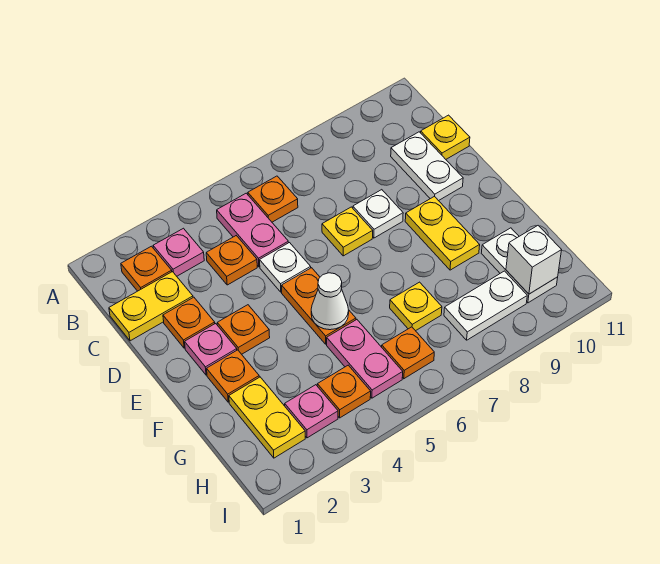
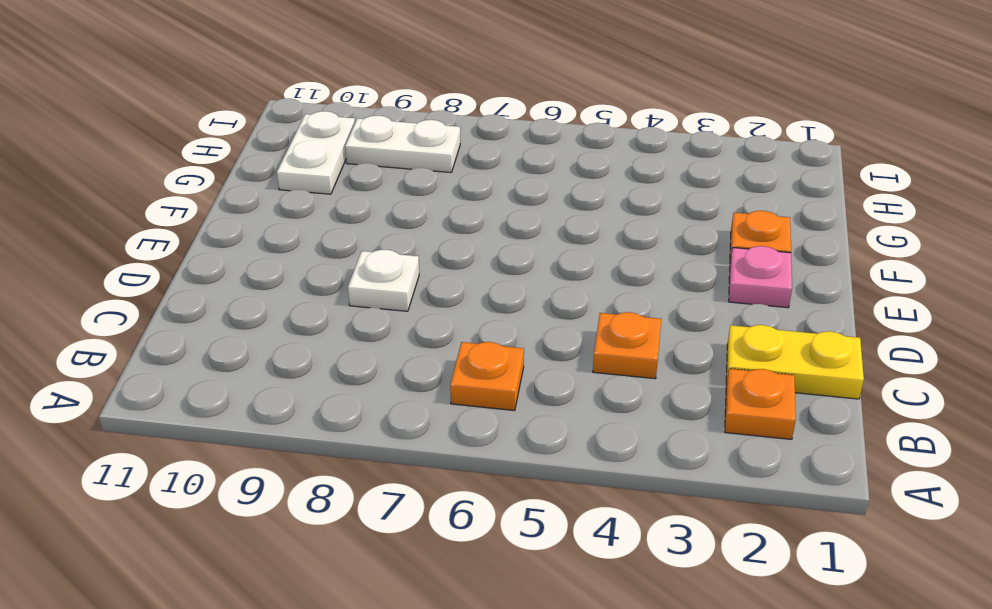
none -> pink 1x1 plate [153,228,204,276]
none -> pink 1x2 plate [217,193,289,267]
none -> white 1x2 plate [391,132,463,201]

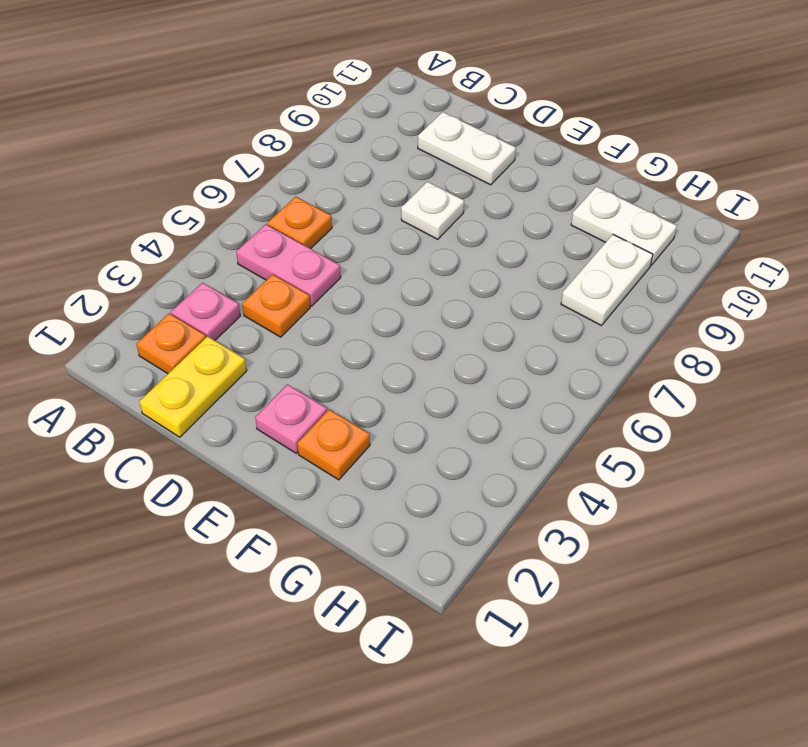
none -> yellow 1x1 plate [421,115,470,159]
none -> orange 1x1 plate [163,297,215,348]
none -> white 1x1 plate [260,243,311,292]

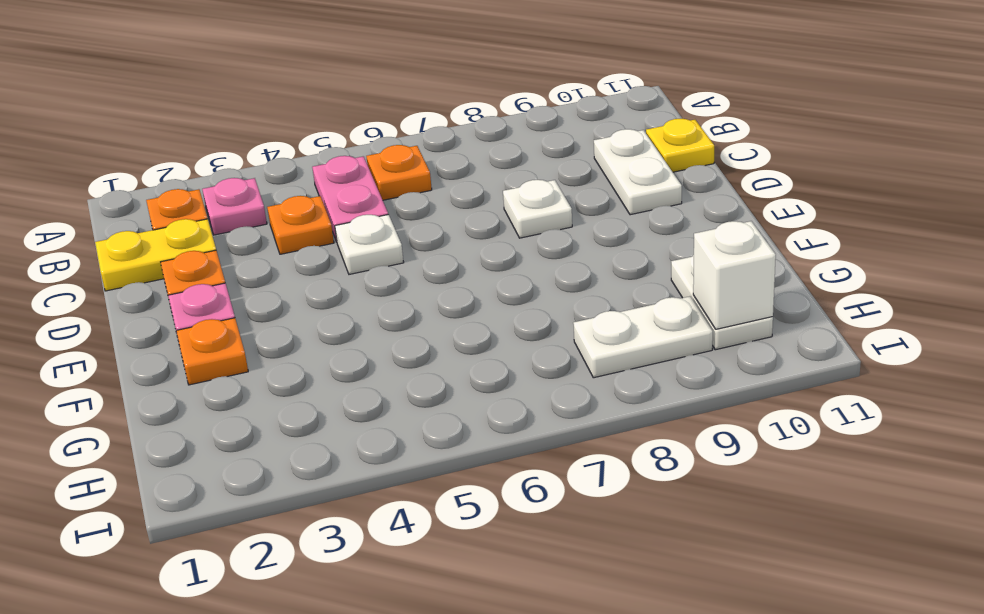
none -> yellow 1x1 plate [322,207,373,256]
none -> orange 1x1 plate [217,305,270,354]
none -> orange 1x2 plate [282,268,356,344]

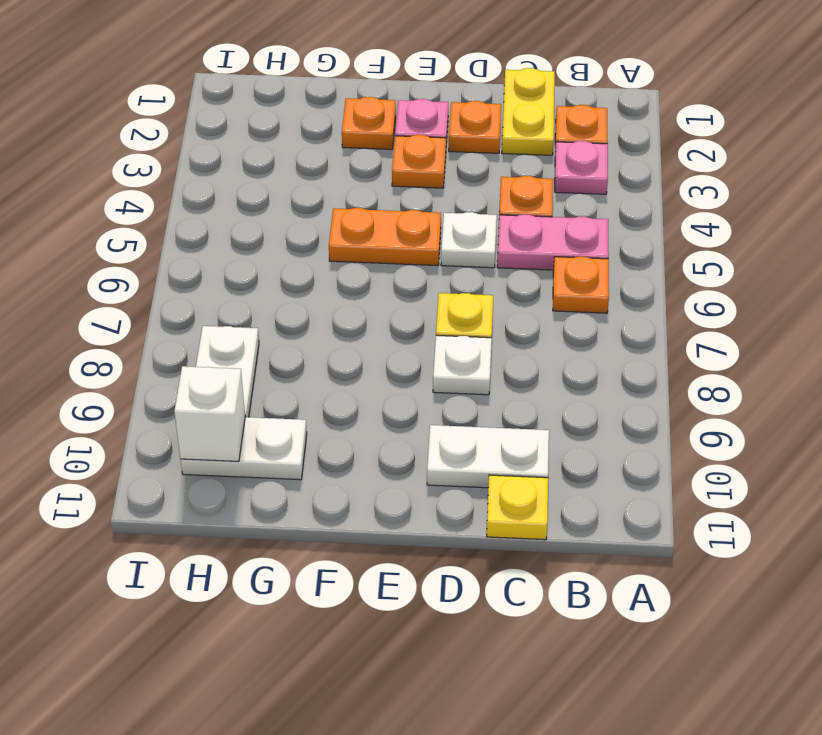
none -> yellow 1x2 plate [405,196,480,270]
none -> yellow 1x2 plate [229,377,305,458]
none -> pink 1x2 plate [327,320,403,398]

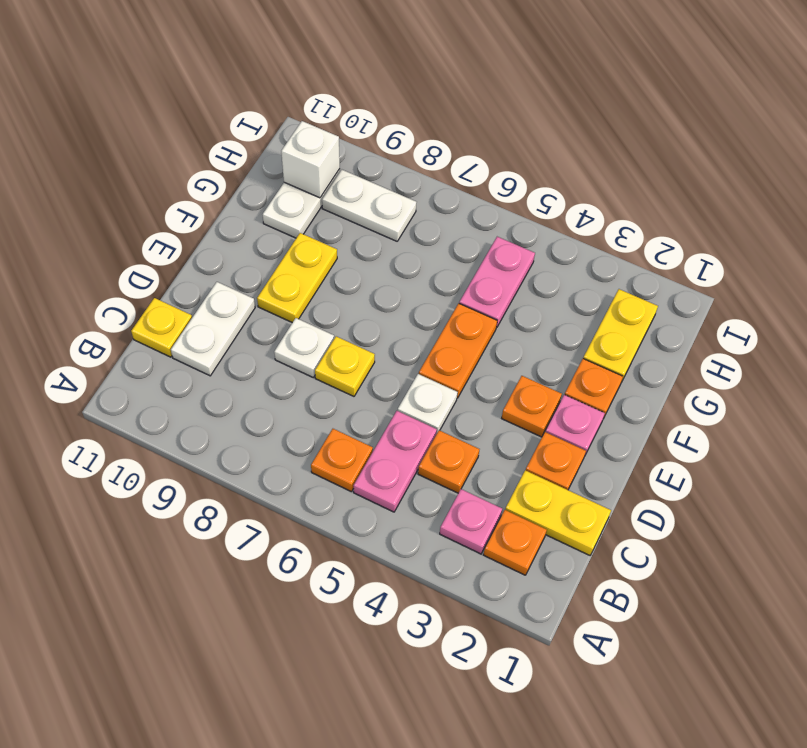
none -> yellow 1x1 plate [390,282,442,331]
none -> pink 1x1 plate [285,385,338,438]
none -> orange 1x1 plate [317,365,371,418]

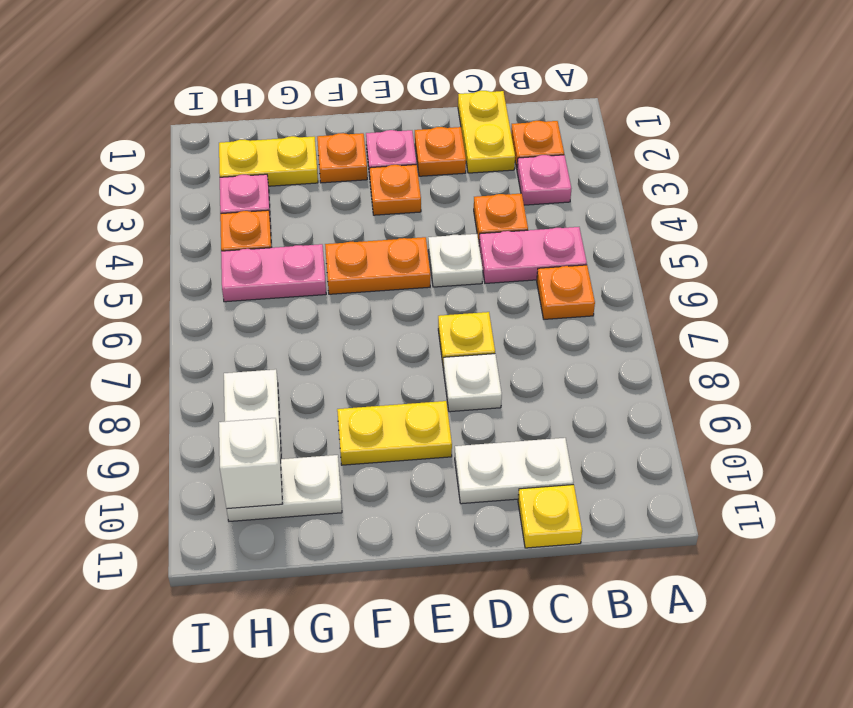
none -> yellow 1x1 plate [390,282,442,331]
none -> orange 1x1 plate [382,327,434,379]
none -> white 1x1 cone [311,273,349,330]

